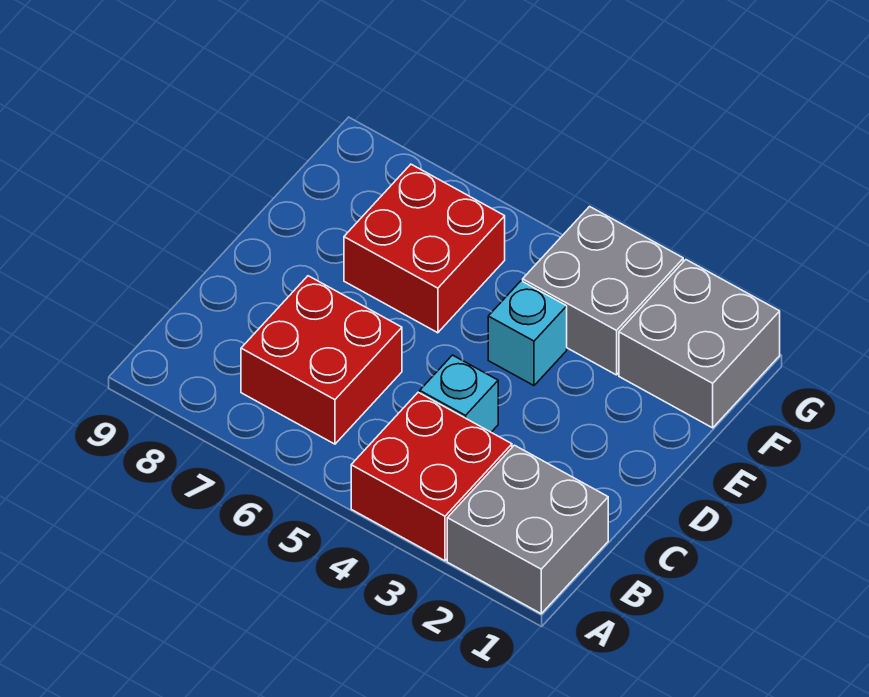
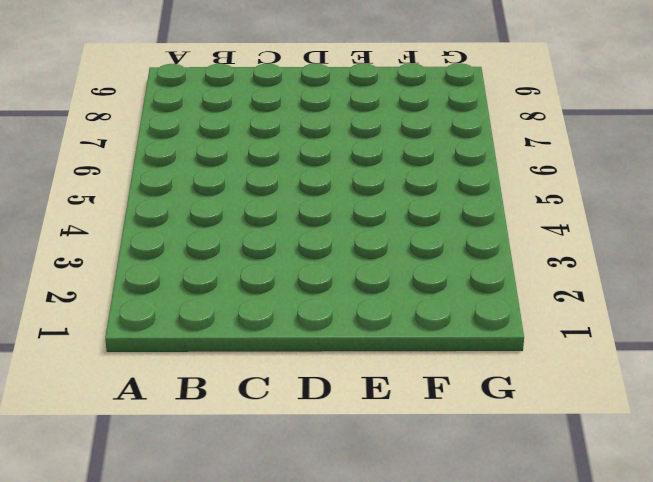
none -> grey 2x2 brick [447,445,608,614]
none -> red 2x2 brick [351,392,512,561]

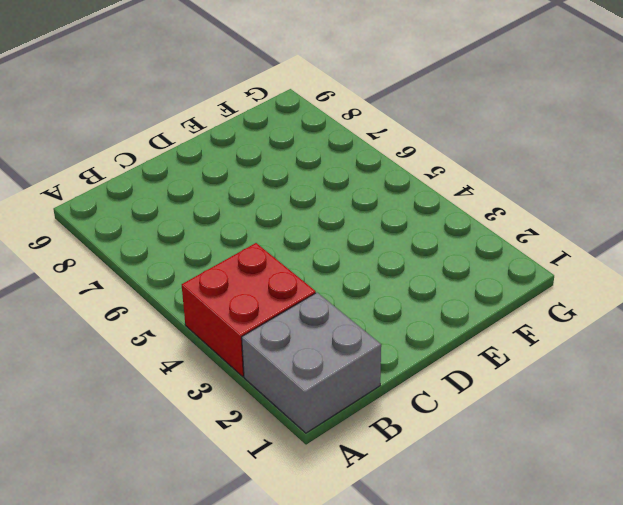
none -> red 2x2 brick [241,276,402,444]
none -> cyan 1x1 brick [420,355,498,432]

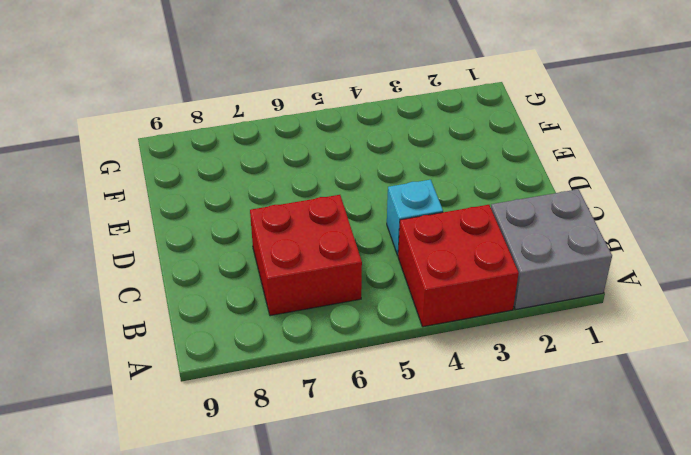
none -> cyan 1x1 brick [488,281,567,386]
none -> red 2x2 brick [344,164,505,333]

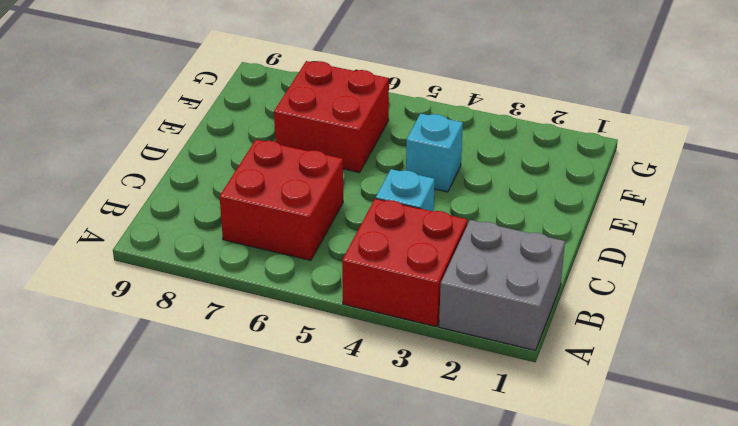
none -> grey 2x2 brick [619,260,780,428]
none -> grey 2x2 brick [523,207,683,375]

